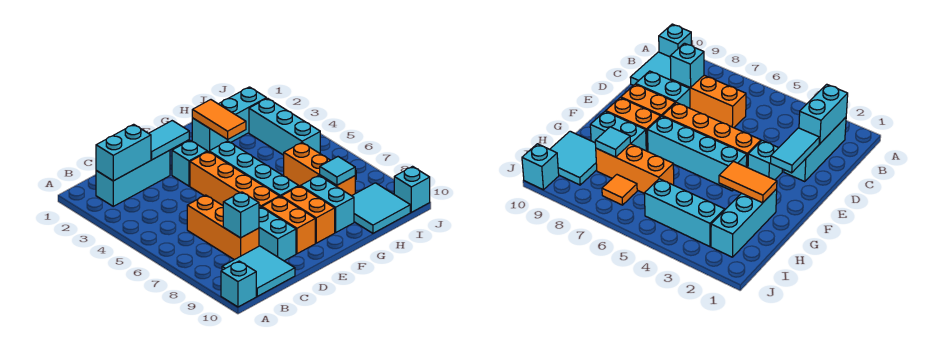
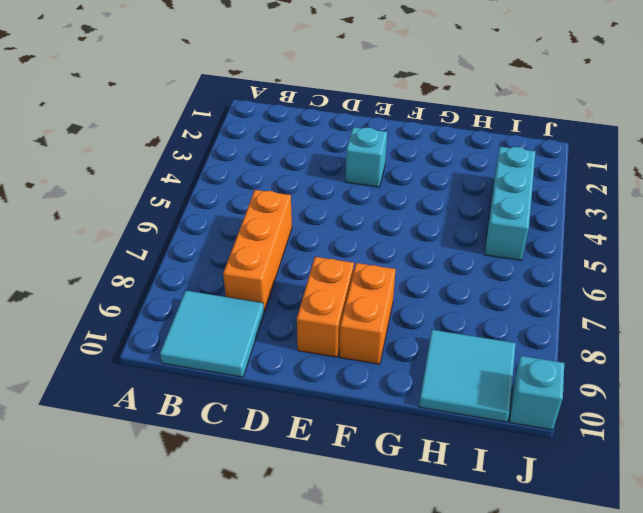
none -> cyan 1x1 brick [221,261,256,307]
none -> cyan 1x3 brick [96,150,170,206]
none -> cyan 1x2 brick [259,207,296,261]

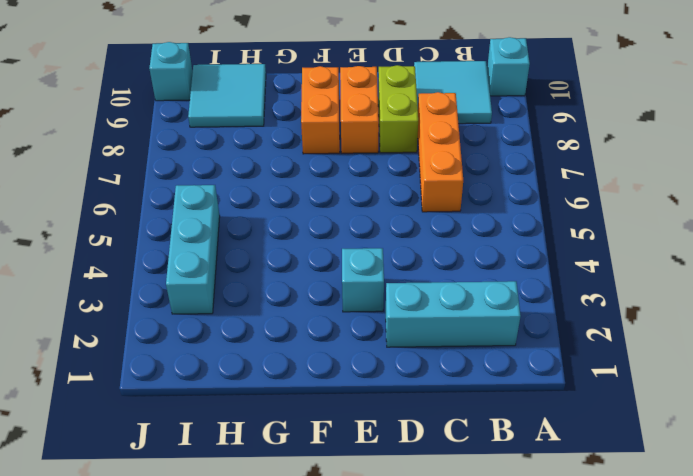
lime 1x2 brick [378,65,418,153] -> cyan 1x2 brick [259,207,296,261]
none -> orange 1x4 brick [190,152,279,208]
none -> cyan 1x4 brick [209,141,299,197]
none -> cyan 1x3 brick [192,87,266,152]

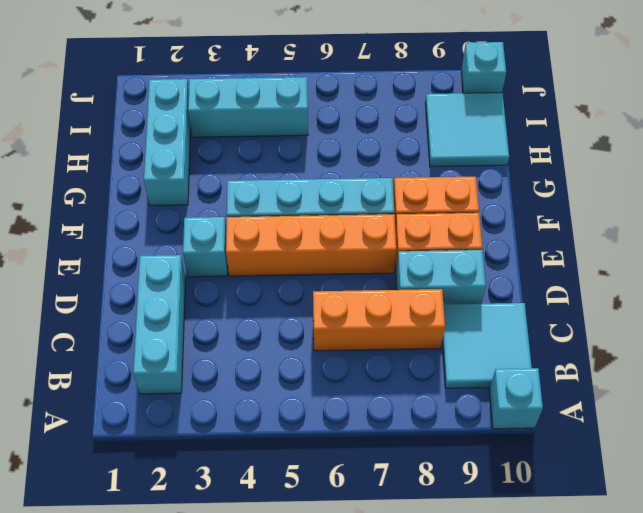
none -> cyan 1x2 brick [300,176,354,233]
none -> orange 1x3 brick [284,143,355,196]
none -> orange 1x1 tile [602,175,637,205]

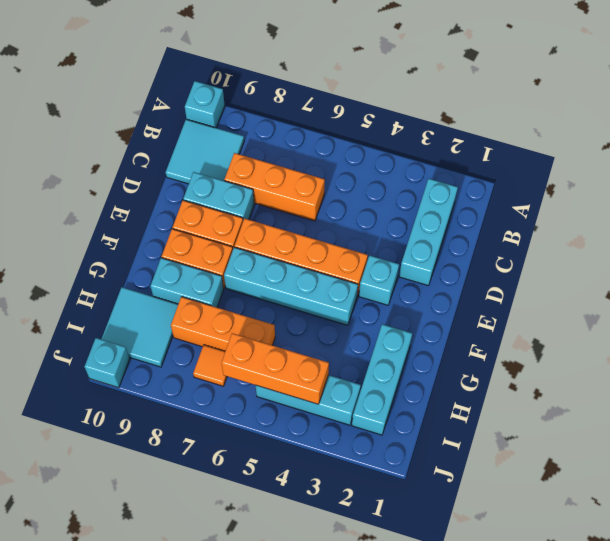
orange 1x3 brick [221,333,329,404] -> none
none -> cyan 1x2 brick [96,124,151,181]
none -> cyan 1x1 brick [223,192,259,238]
none -> cyan 1x2 tile [149,121,189,160]

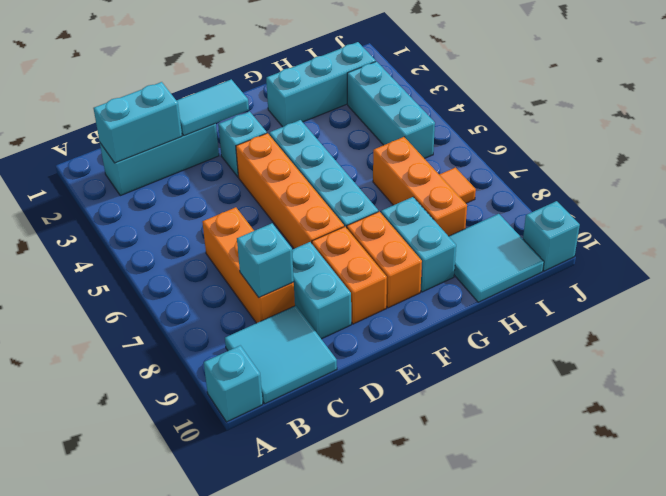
none -> orange 1x2 tile [192,100,246,139]
none -> cyan 1x1 tile [320,157,355,185]

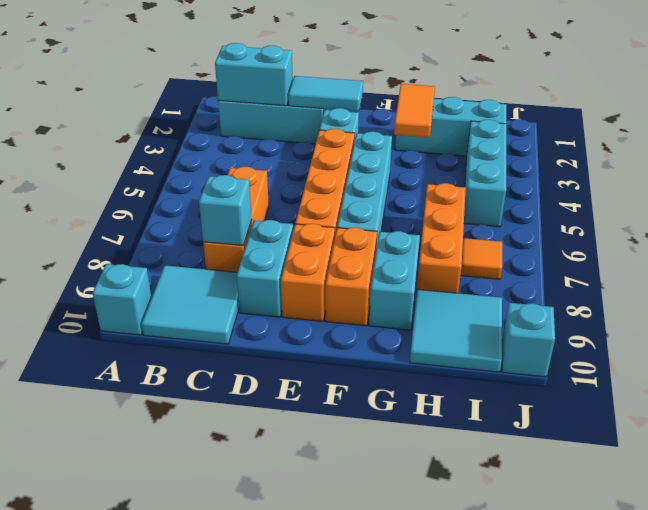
none -> cyan 1x1 tile [320,157,355,185]

